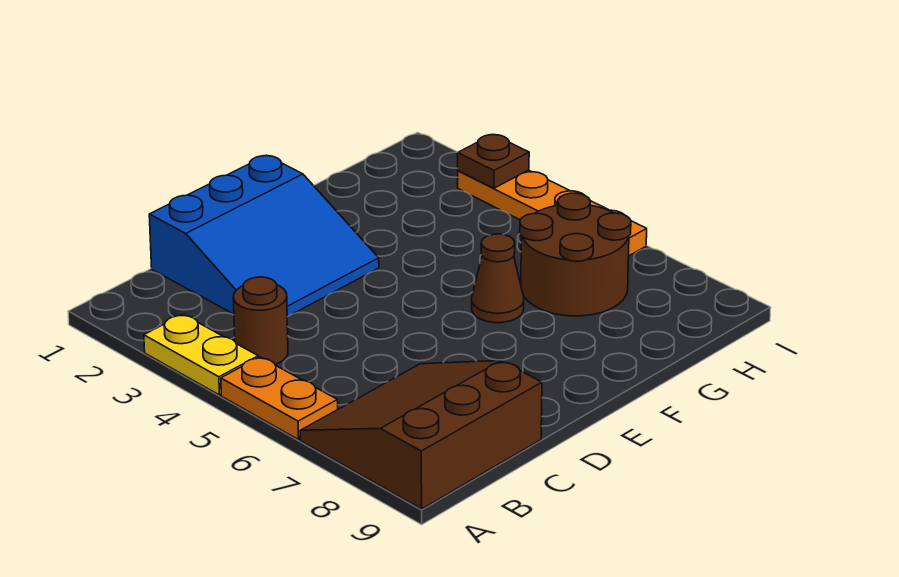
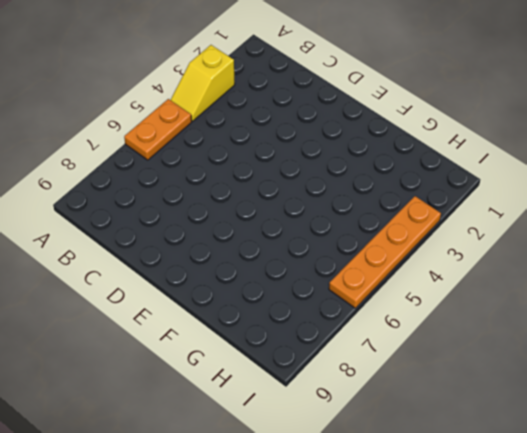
yellow 1x2 slope [171,45,235,121] -> yellow 1x2 plate [144,314,258,395]
none -> brown 3x3 slope [300,361,542,509]
none -> brown 1x1 round brick [233,277,288,364]

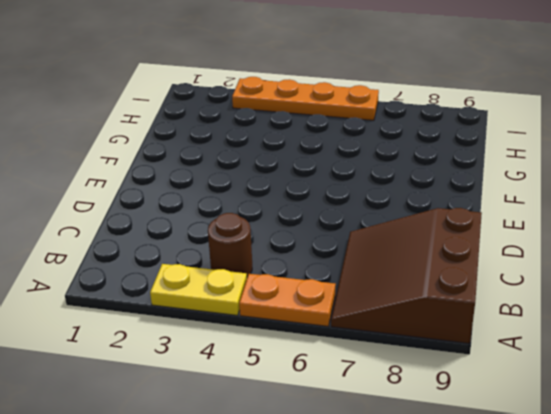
none -> blue 3x3 slope [149,155,379,317]
none -> brown 1x1 cone [472,234,524,323]

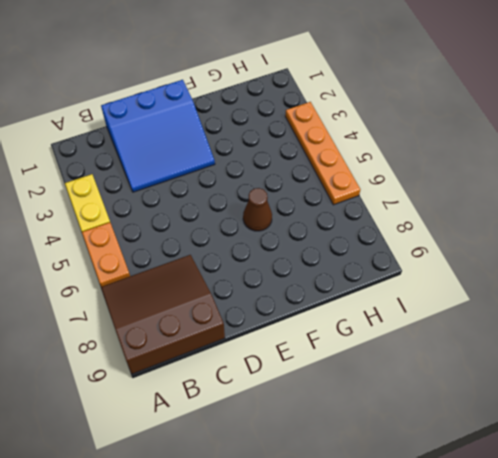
none -> brown 1x1 round brick [233,277,288,364]
none -> brown 2x2 round brick [520,193,631,316]

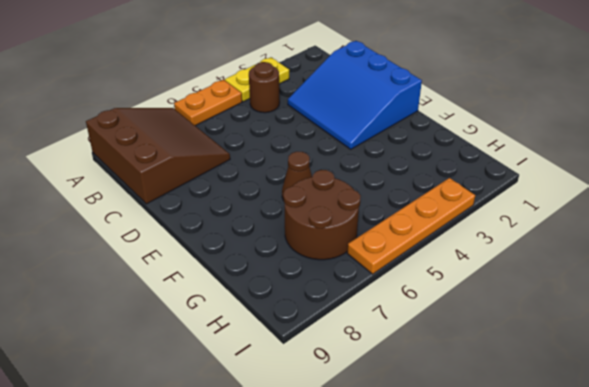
none -> brown 1x1 plate [458,135,529,188]

